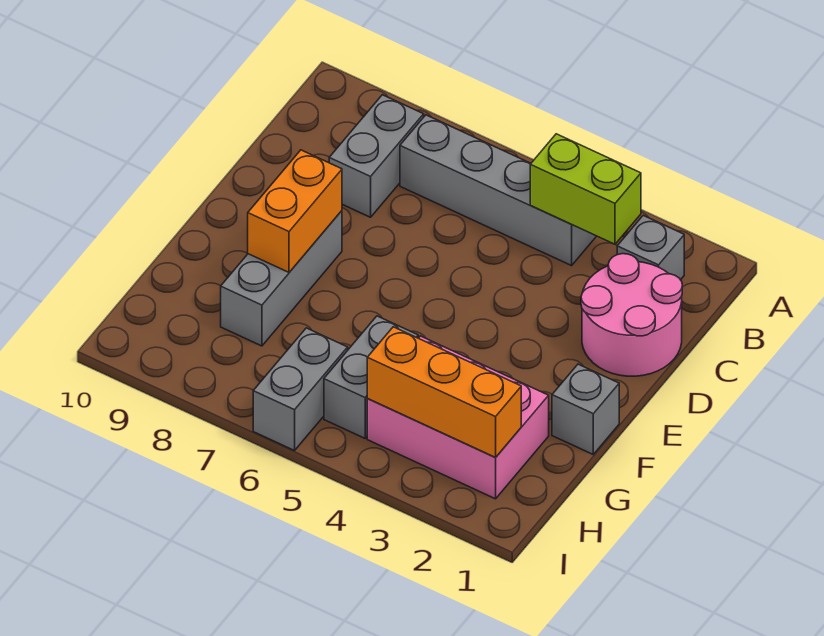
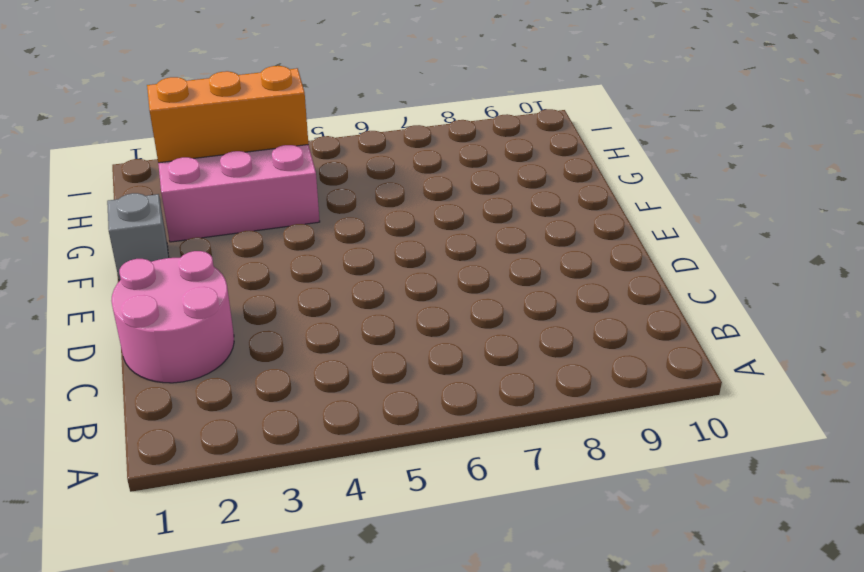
none -> grey 1x1 brick [617,215,684,280]
none -> grey 1x4 brick [400,115,596,266]
none -> grey 1x2 brick [329,95,424,217]

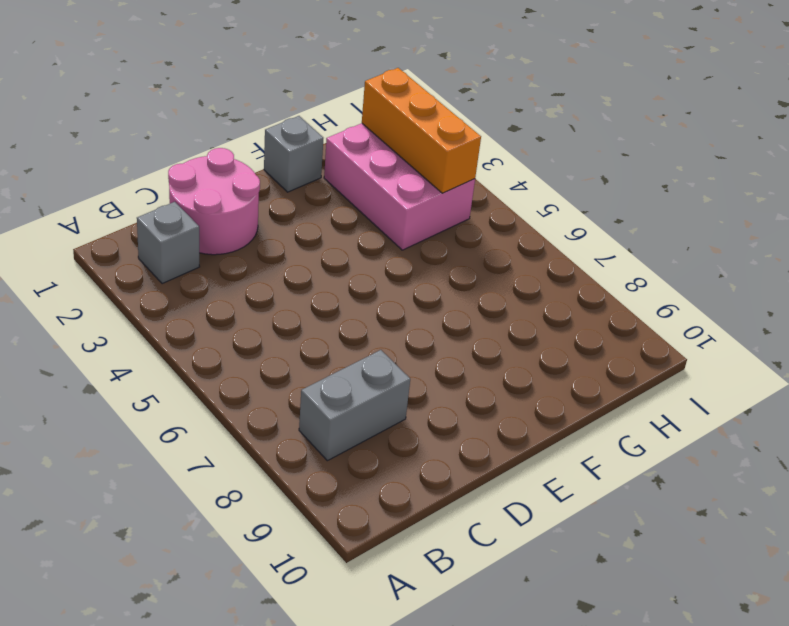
none -> grey 1x4 brick [400,115,596,266]
none -> grey 1x3 brick [221,211,342,346]
none -> grey 1x2 brick [324,316,418,438]

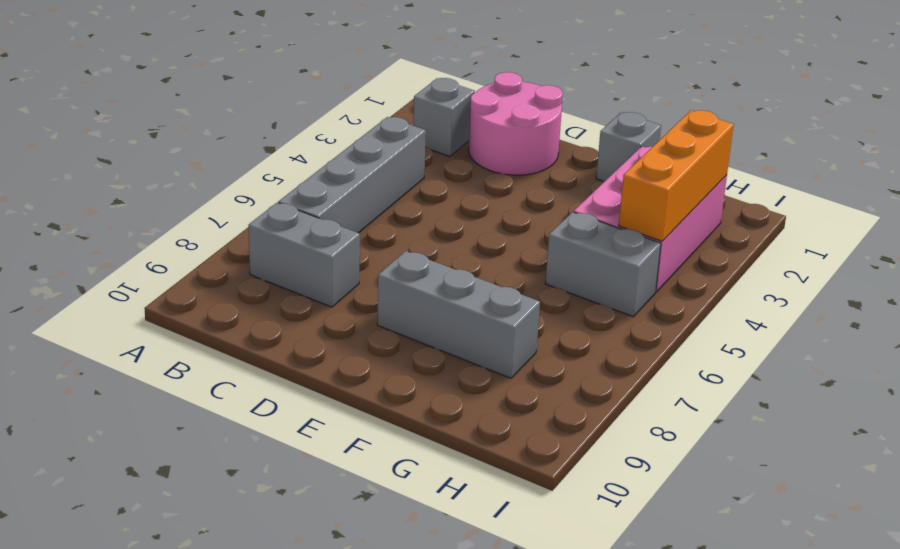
none -> grey 1x2 brick [253,328,348,451]
none -> lime 1x2 brick [530,134,641,244]
none -> orange 1x2 brick [248,150,342,272]

